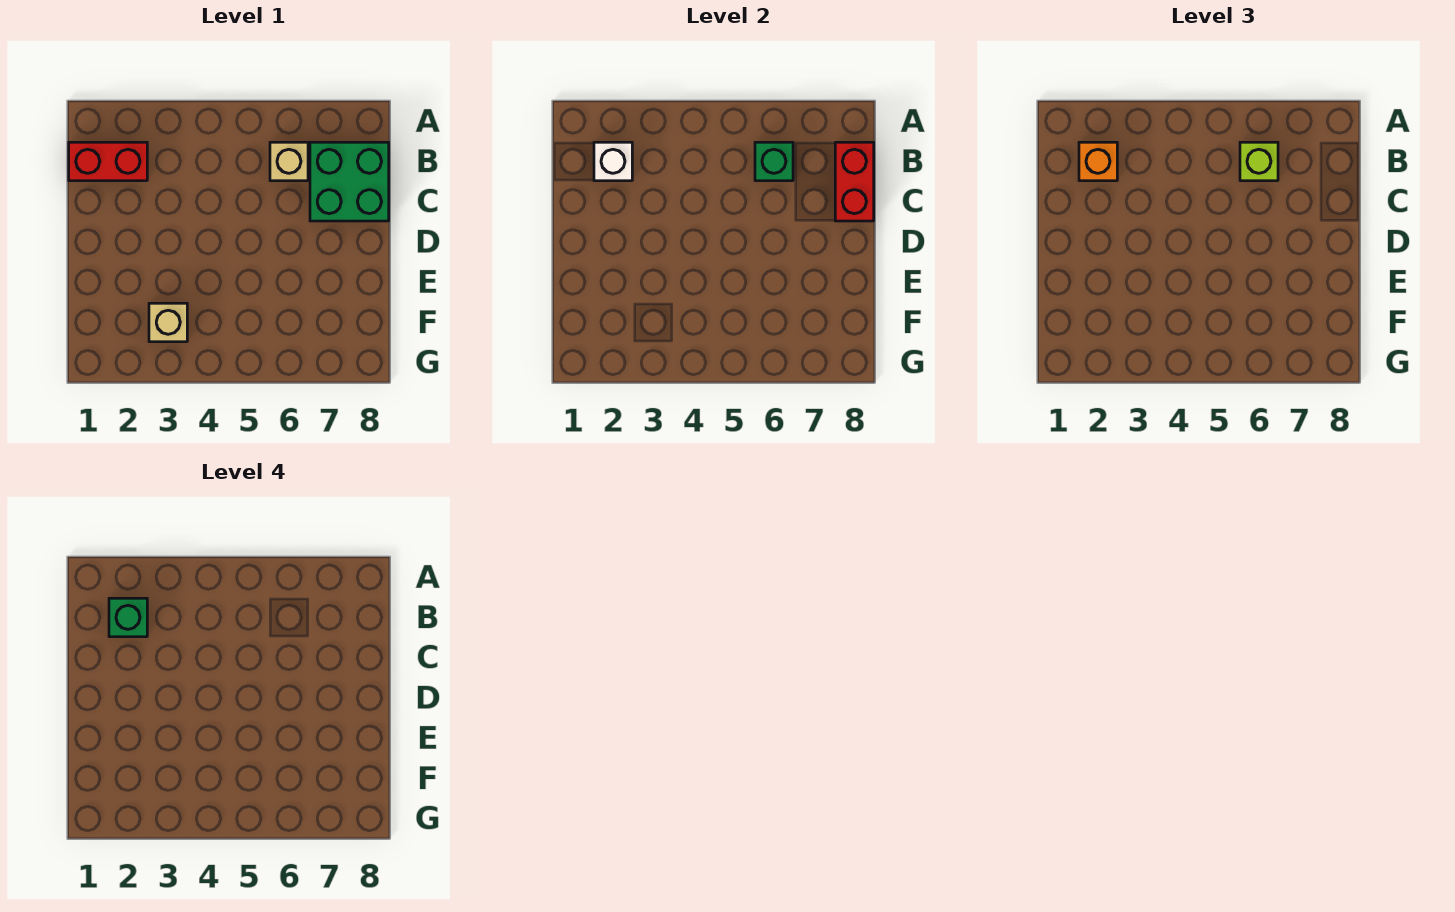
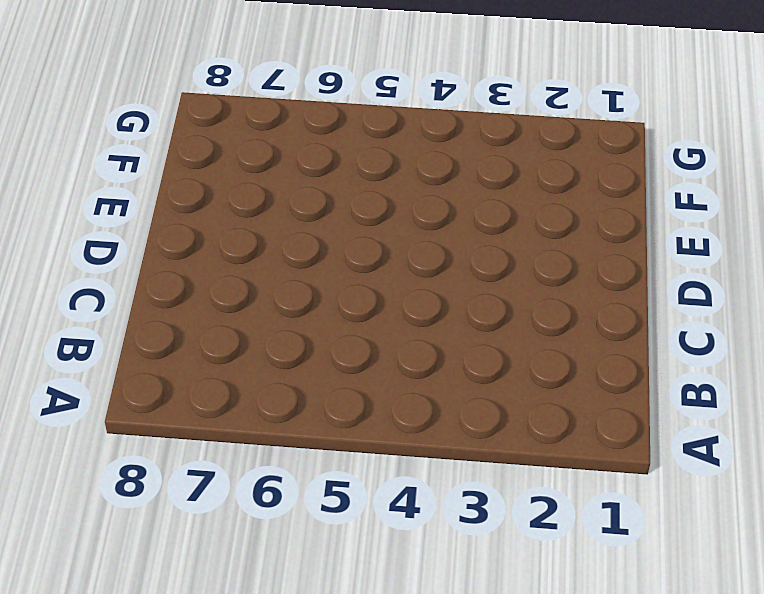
none -> red 1x2 brick [69,142,147,181]
none -> tan 1x1 brick [270,142,308,181]

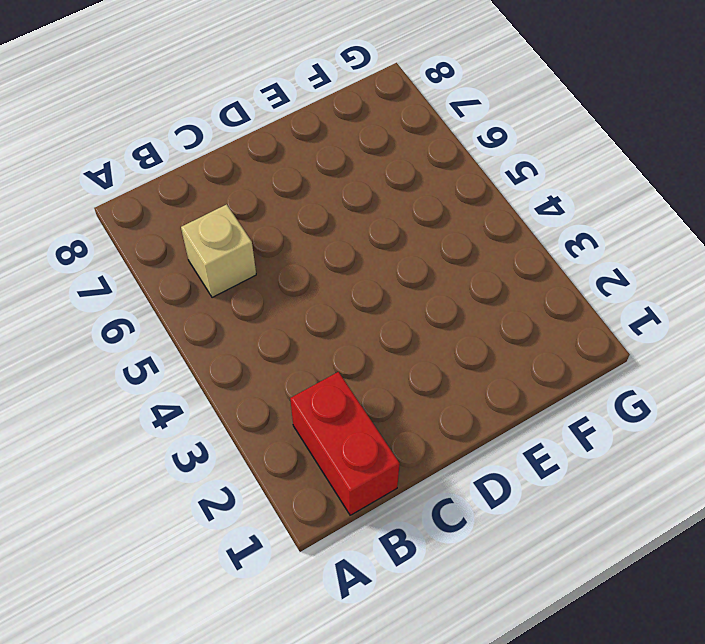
none -> green 2x2 brick [310,142,389,221]
none -> tan 1x1 brick [149,303,187,342]

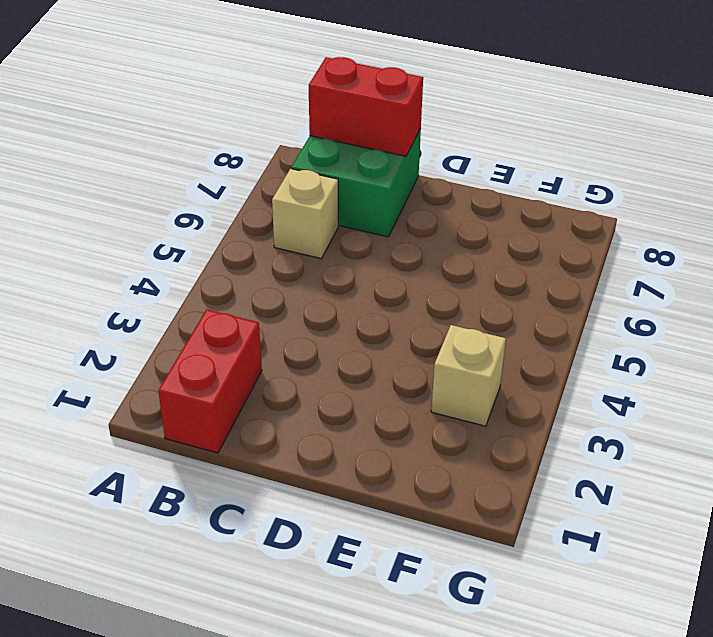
none -> white 1x1 brick [594,142,632,181]
none -> green 1x1 brick [755,142,793,181]

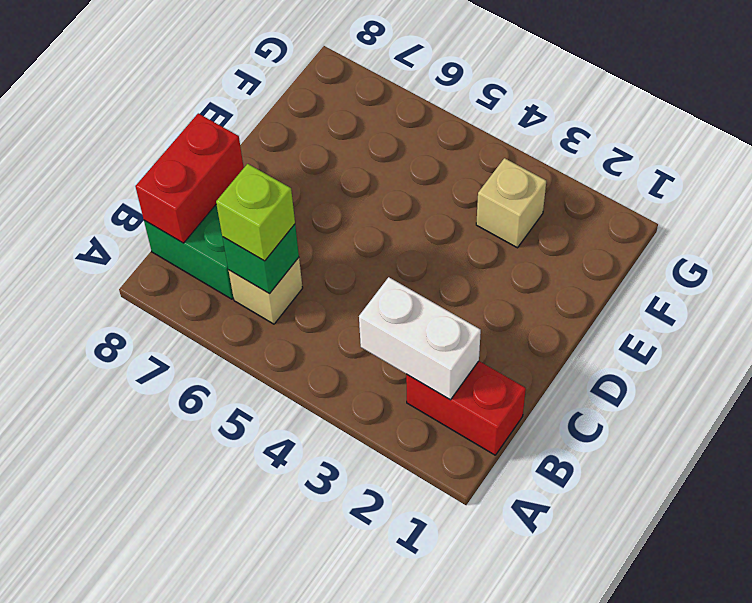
white 1x2 brick [359,277,481,400] -> white 1x1 brick [594,142,632,181]
none -> orange 1x1 brick [1079,142,1117,181]
none -> green 1x1 brick [109,598,147,637]

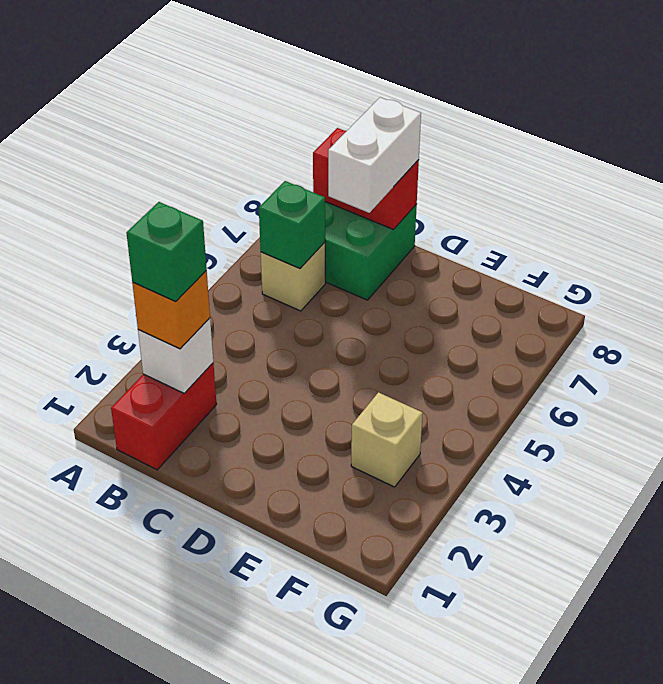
white 1x2 brick [328,97,421,213] -> none
none -> lime 1x1 brick [1240,142,1278,181]

